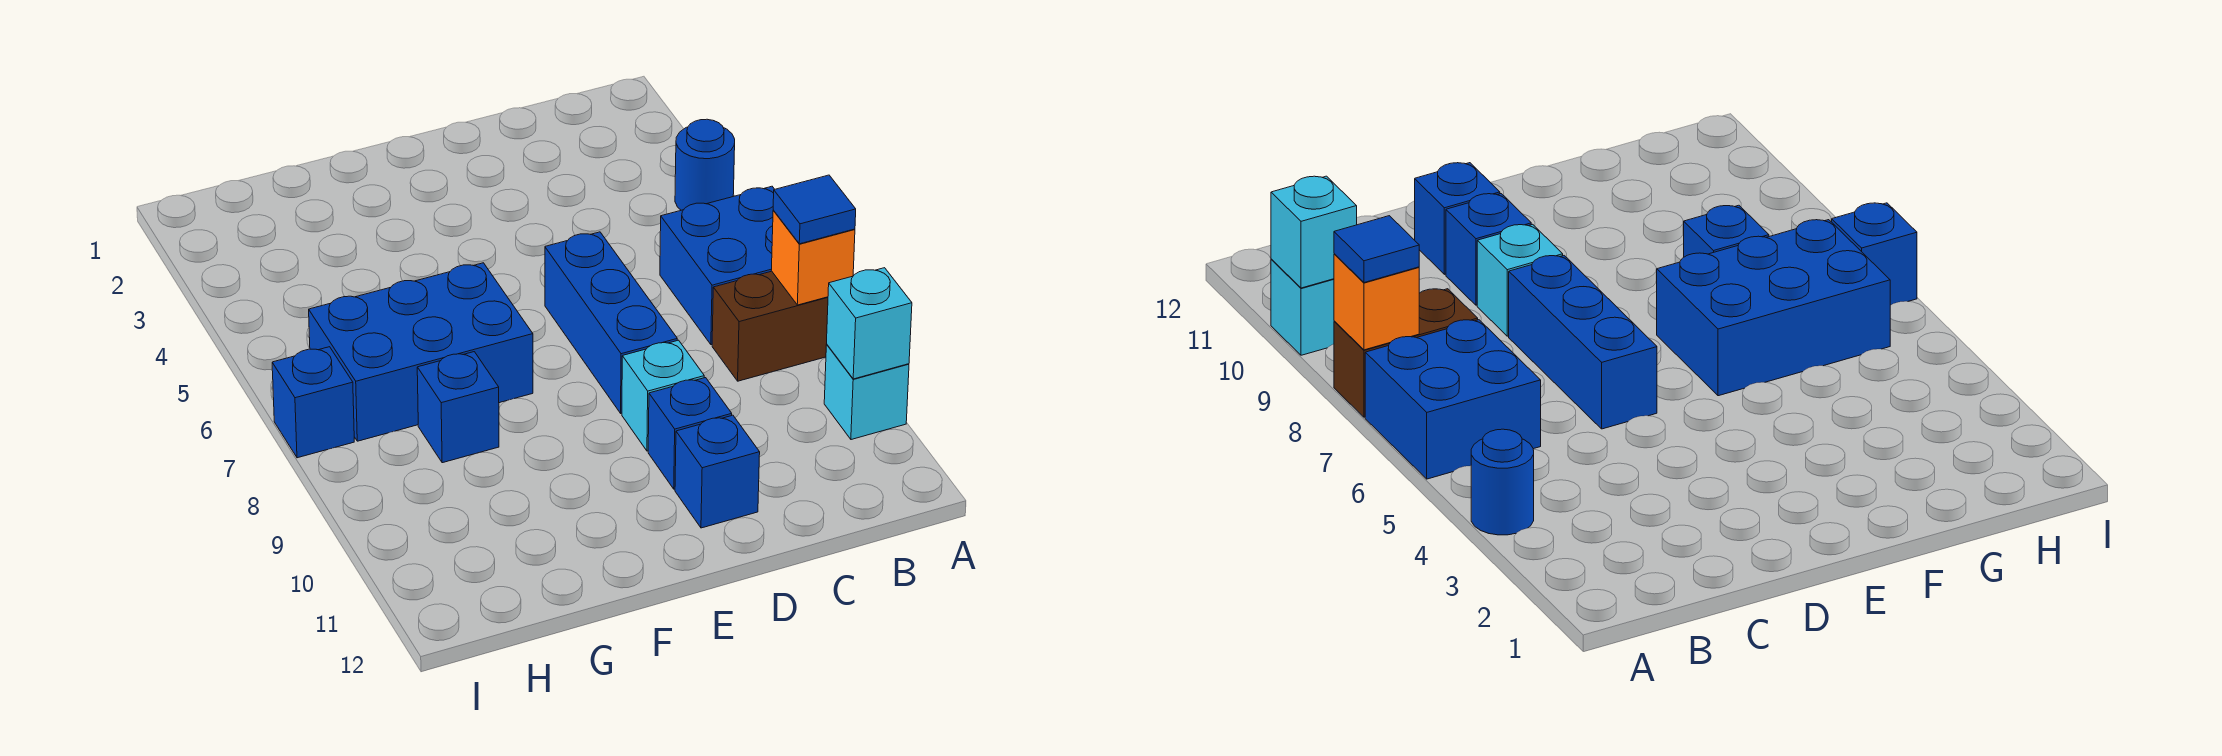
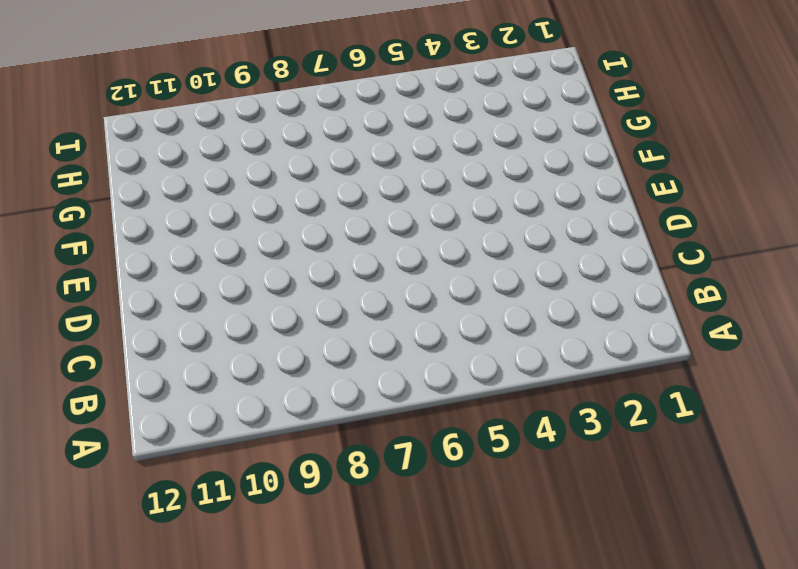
none -> blue 1x1 round brick [675,119,735,210]
none -> blue 2x2 brick [660,186,775,345]
none -> brown 1x2 brick [712,271,828,381]

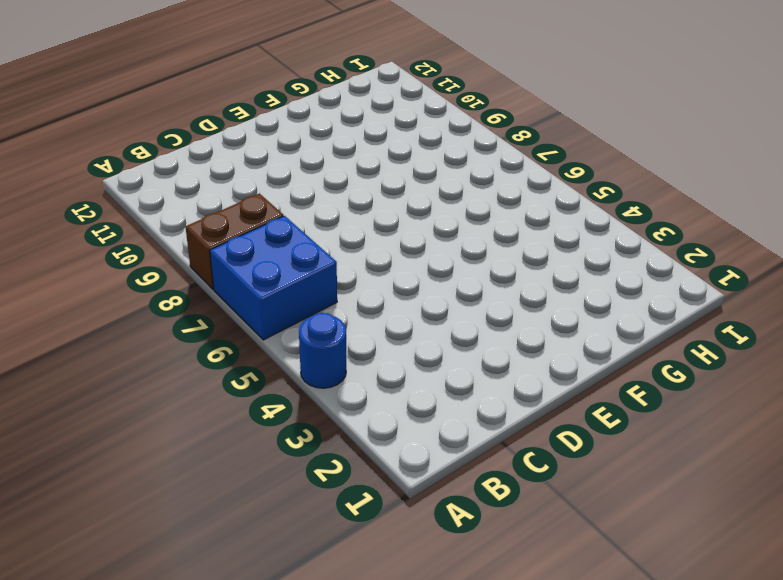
none -> cyan 1x1 brick [824,345,909,440]
none -> blue 1x3 brick [545,232,677,413]
none -> cyan 1x1 brick [622,340,704,451]

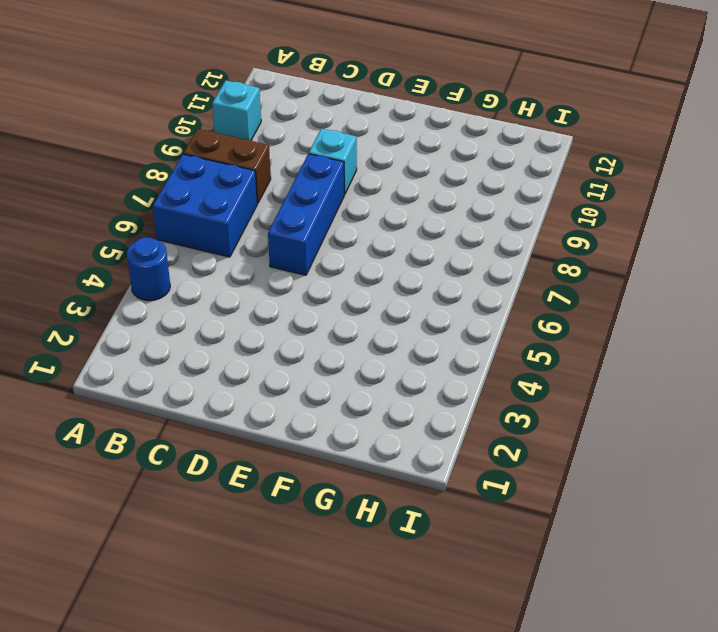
none -> blue 1x1 brick [648,378,732,489]
none -> blue 1x1 brick [675,415,760,528]
none -> blue 2x3 brick [309,263,533,441]

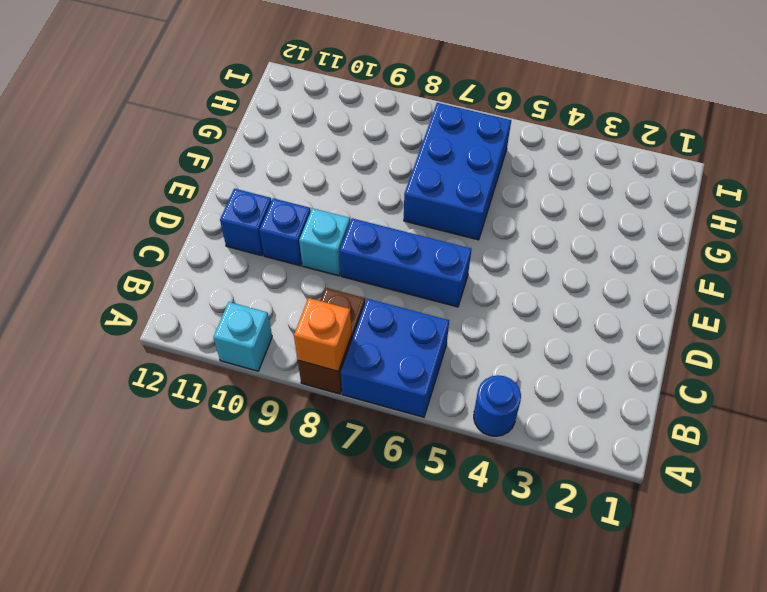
none -> blue 1x1 brick [417,352,499,463]
none -> blue 1x1 brick [272,347,354,458]
none -> cyan 1x1 brick [827,268,912,379]

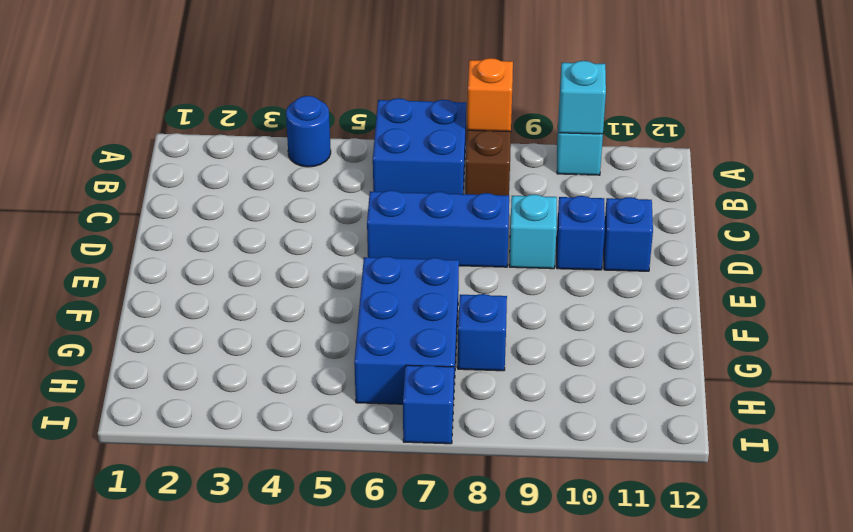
none -> blue 1x1 tile [773,175,856,244]

